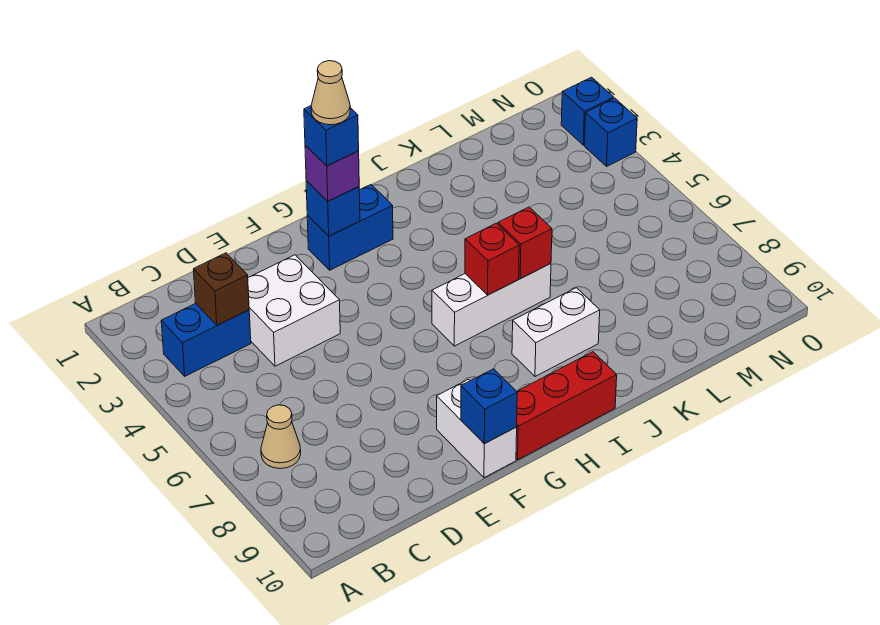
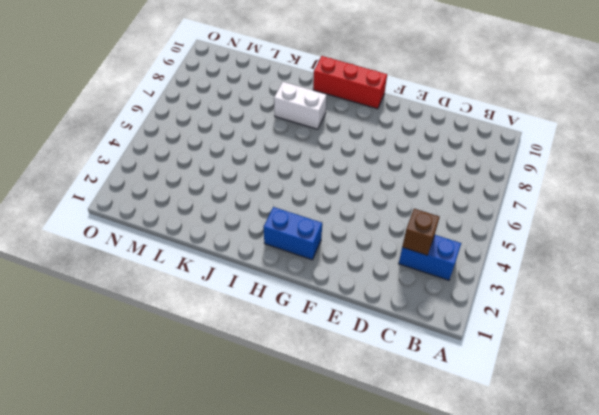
none -> tan 1x1 cone [261,405,301,469]
none -> white 2x2 brick [248,255,340,366]
none -> white 1x2 brick [437,379,517,478]

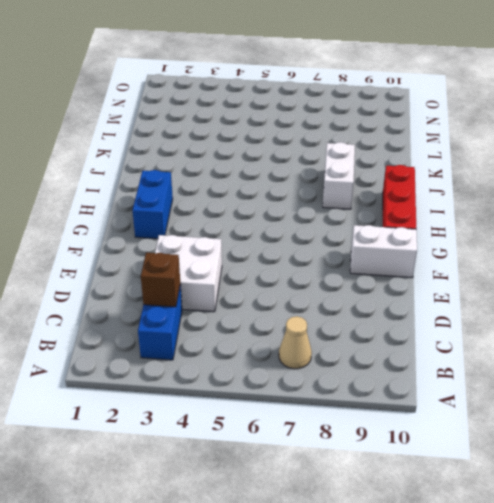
none -> white 1x3 brick [432,264,551,346]
none -> blue 1x1 brick [561,77,614,145]
none -> blue 1x1 brick [584,98,637,166]

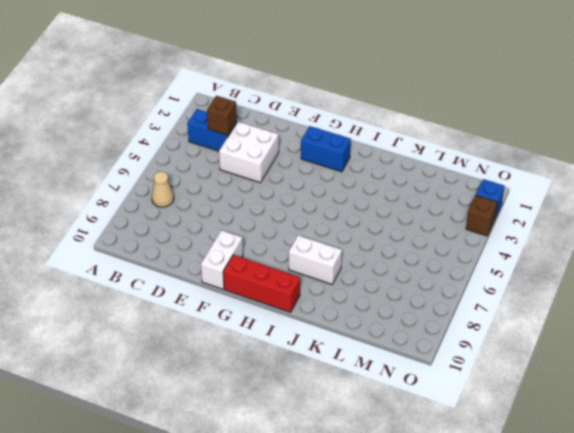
brown 1x1 brick [466,195,497,236] -> blue 1x1 brick [584,98,637,166]
none -> white 1x3 brick [432,264,551,346]
none -> blue 1x1 brick [461,369,517,444]
none -> blue 1x1 brick [306,181,360,236]

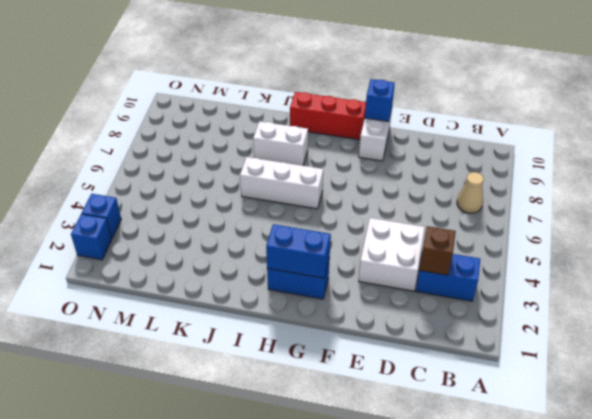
blue 1x2 brick [266,224,331,278] -> blue 1x1 brick [306,181,360,236]
none -> red 1x1 brick [465,223,519,295]
none -> red 1x1 brick [498,207,552,279]
none -> purple 1x1 brick [305,145,359,201]

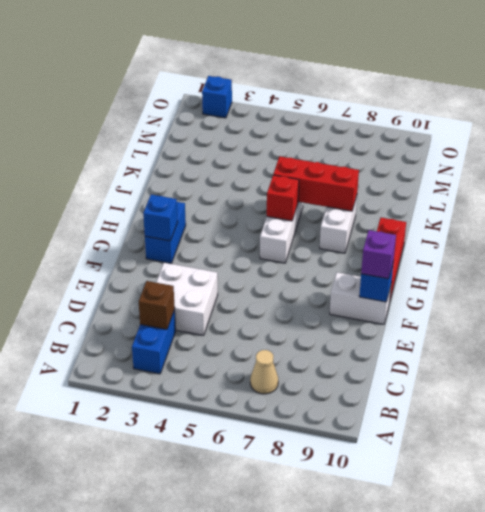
purple 1x1 brick [361,230,396,279] -> purple 1x1 brick moved to [305,145,359,201]
red 1x3 brick [273,156,359,211] -> red 1x1 brick [498,207,552,279]
none -> blue 1x1 brick [584,98,637,166]
none -> blue 1x1 brick [304,106,359,166]
none -> tan 1x1 cone [311,61,350,125]

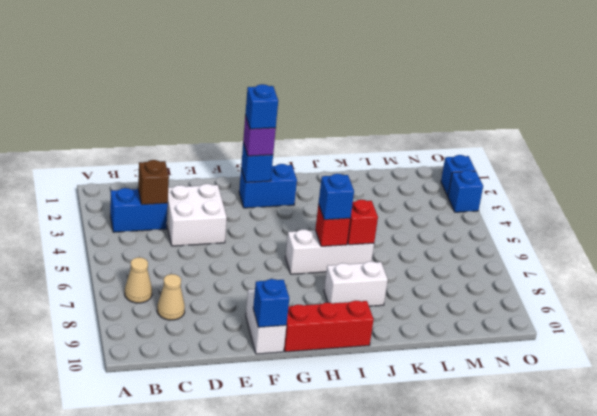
tan 1x1 cone [157,274,185,320] -> tan 1x1 cone moved to [311,61,350,125]
blue 1x1 brick [319,174,354,220] -> none

